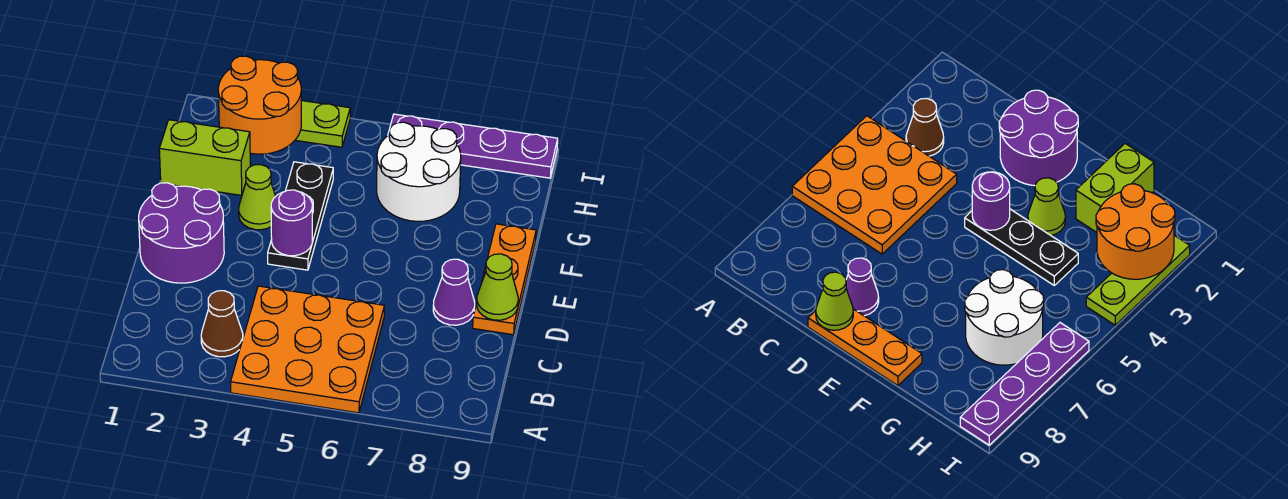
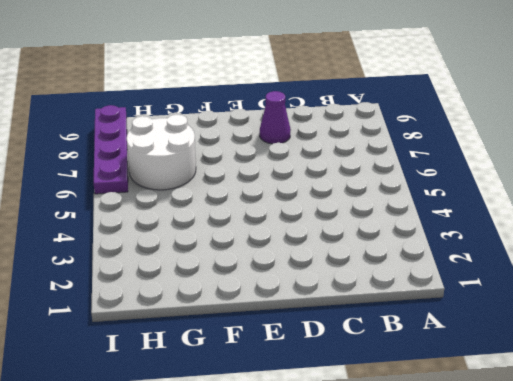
none -> orange 3x3 plate [231,286,384,413]
none -> brown 1x1 cone [201,291,243,357]
none -> purple 2x2 round brick [139,183,224,283]

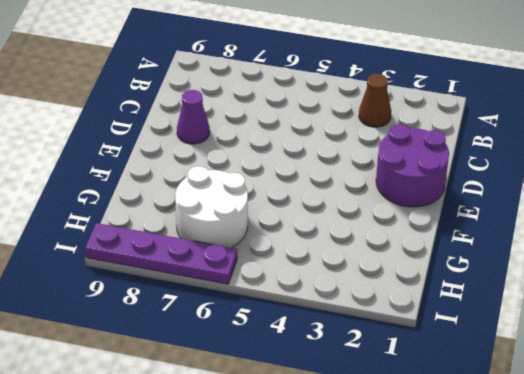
none -> orange 3x3 plate [231,286,384,413]
none -> orange 1x3 plate [473,224,536,335]
none -> black 1x3 plate [268,162,333,270]

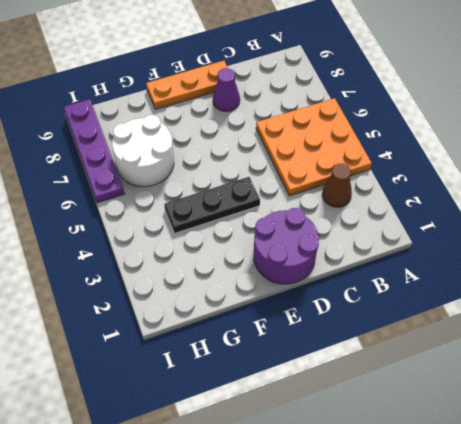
none -> lime 1x1 cone [239,165,276,230]
none -> lime 1x2 brick [159,120,250,195]
none -> lime 1x3 plate [296,101,350,147]

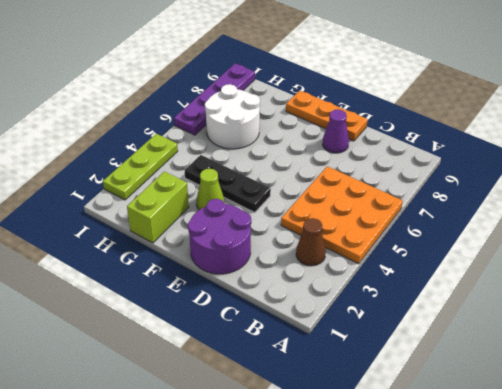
none -> lime 1x1 cone [477,254,518,320]
none -> purple 1x1 round brick [271,190,312,256]
none -> orange 2x2 round brick [218,56,301,154]

